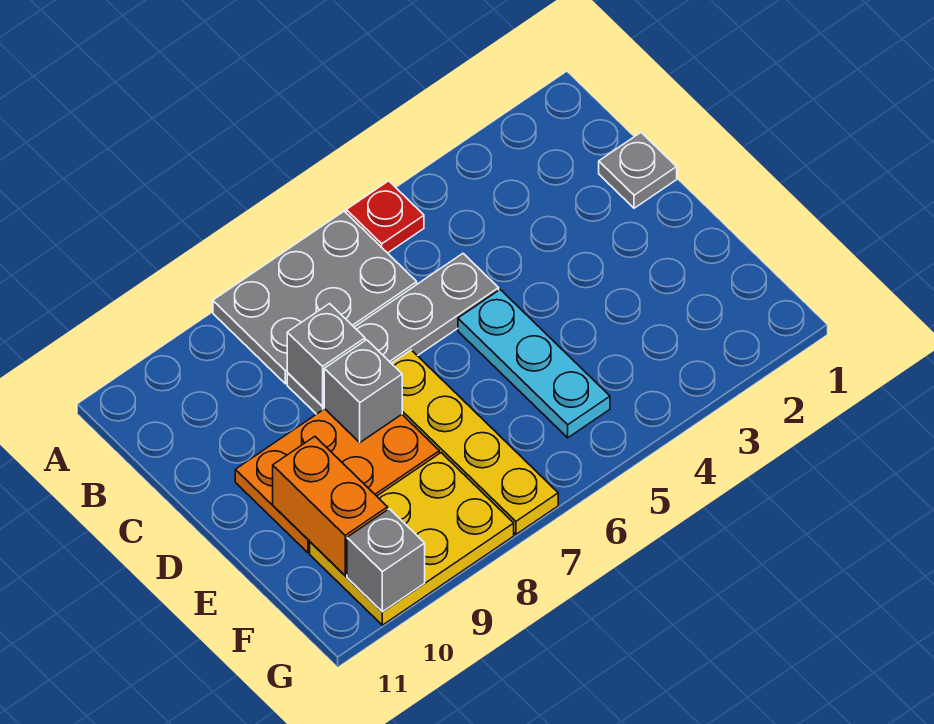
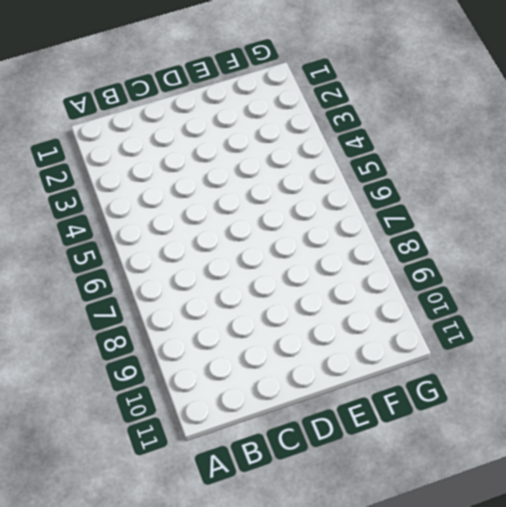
none -> red 1x1 plate [346,181,424,253]
none -> grey 2x3 plate [213,211,417,384]
none -> grey 1x1 plate [599,133,677,208]

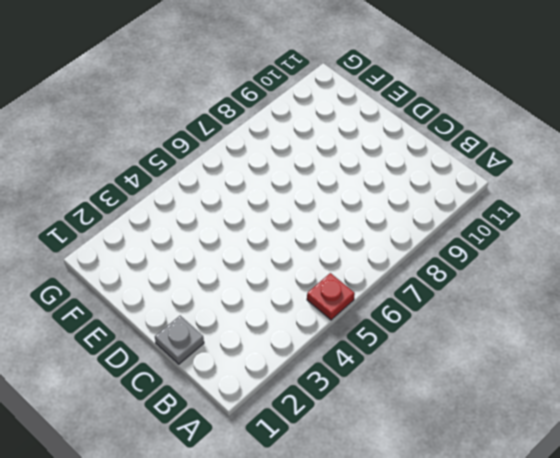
none -> grey 2x3 plate [213,211,417,384]
none -> grey 1x4 plate [287,254,499,414]
none -> cyan 1x3 plate [458,290,610,438]

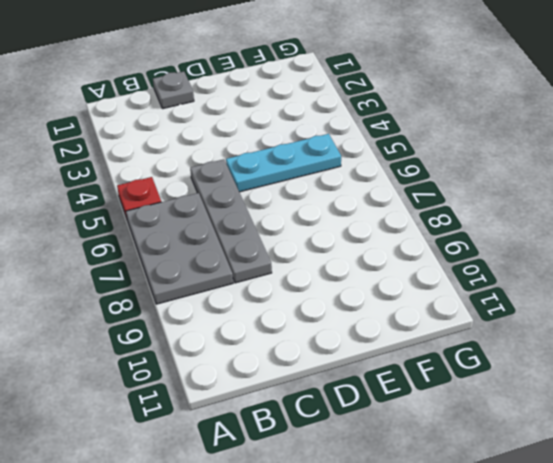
none -> yellow 1x4 plate [391,350,558,534]
none -> orange 2x3 plate [235,409,439,553]
none -> yellow 2x3 plate [310,453,514,625]

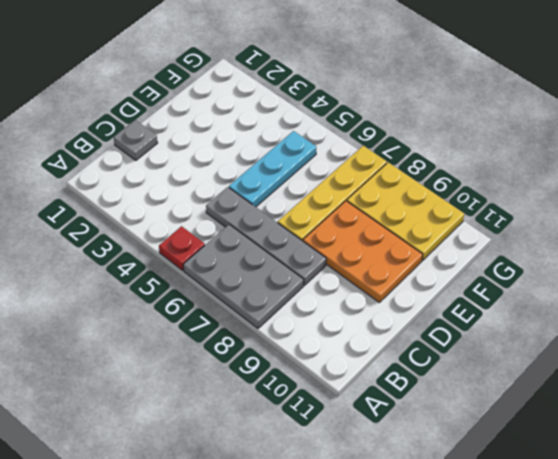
none -> grey 1x1 brick [287,304,365,407]
none -> grey 1x1 brick [324,340,402,443]
none -> orange 1x2 brick [273,437,388,575]

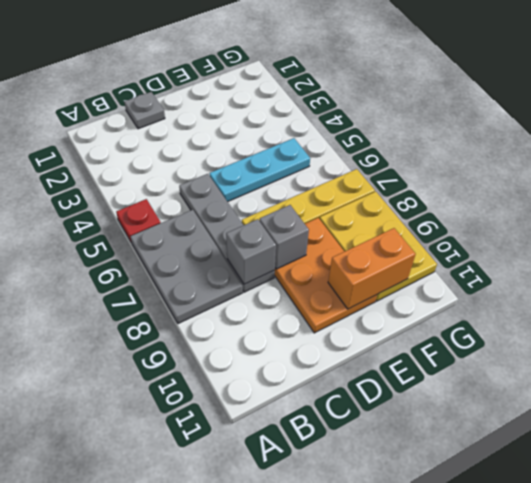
none -> grey 1x1 brick [347,509,425,612]

